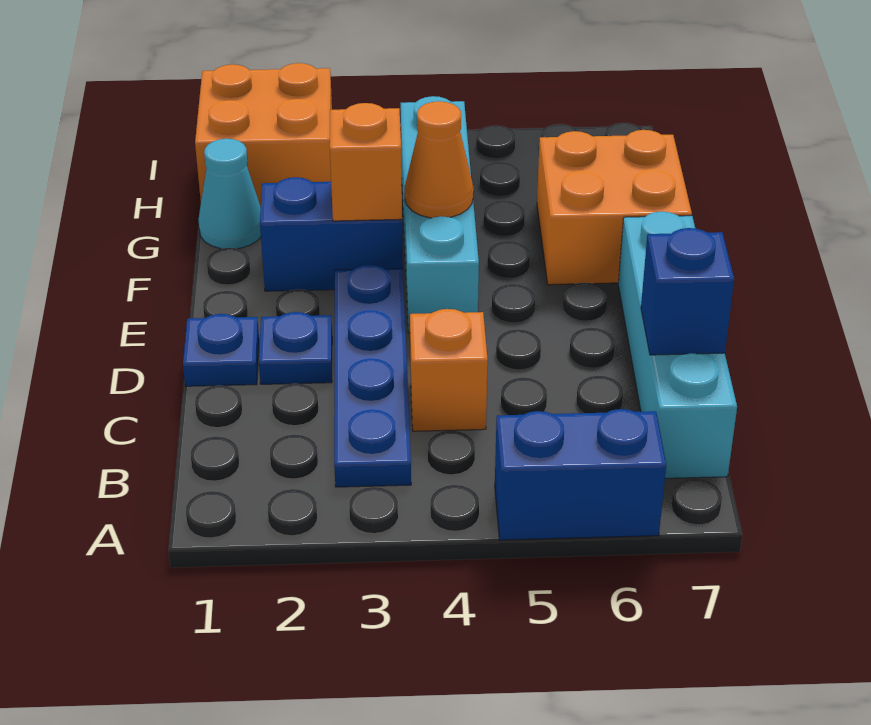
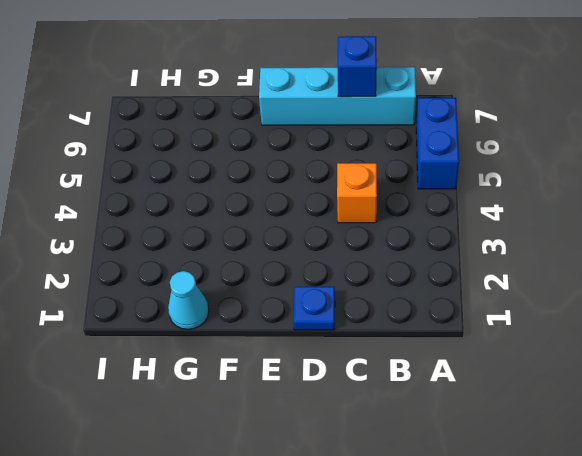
none -> blue 1x4 plate [334,265,411,487]
none -> blue 1x1 plate [259,312,332,384]
none -> cyan 1x4 brick [401,96,479,333]

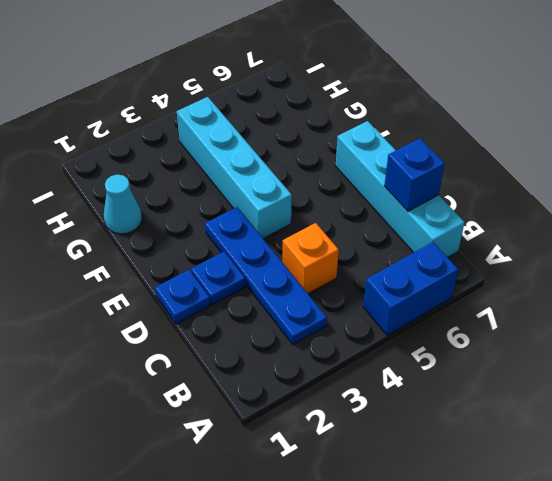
none -> blue 1x2 brick [260,177,403,291]
none -> orange 2x2 brick [537,130,692,285]
none -> orange 2x2 brick [195,63,332,206]

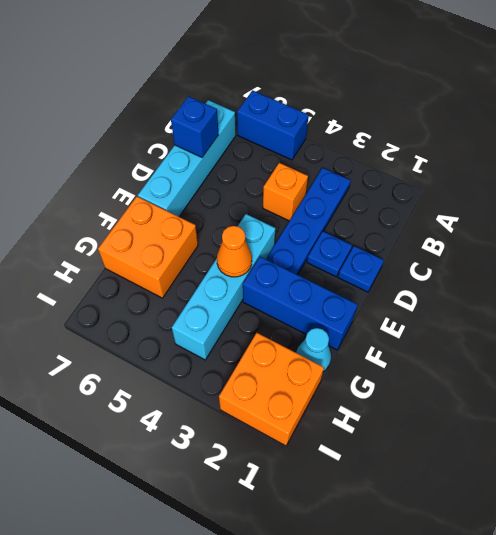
blue 1x3 brick [243,257,358,350] -> blue 1x2 brick [260,177,403,291]
none -> orange 1x1 brick [330,103,402,221]

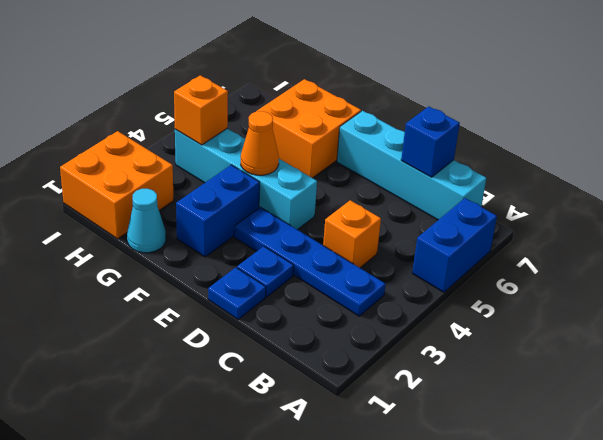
orange 1x1 brick [174,75,228,145] -> orange 1x1 brick moved to [330,103,402,221]

